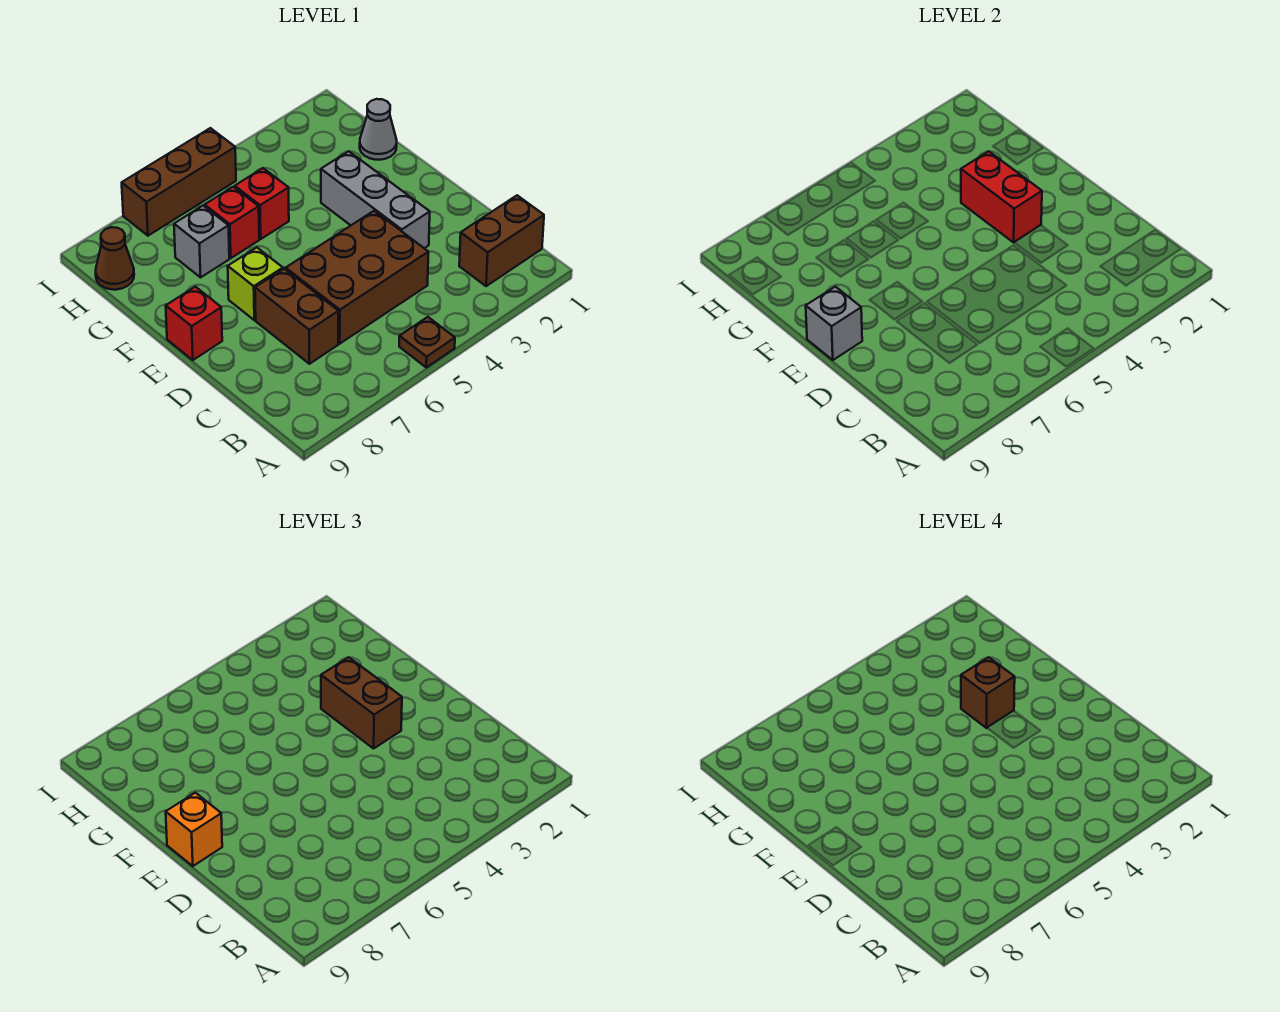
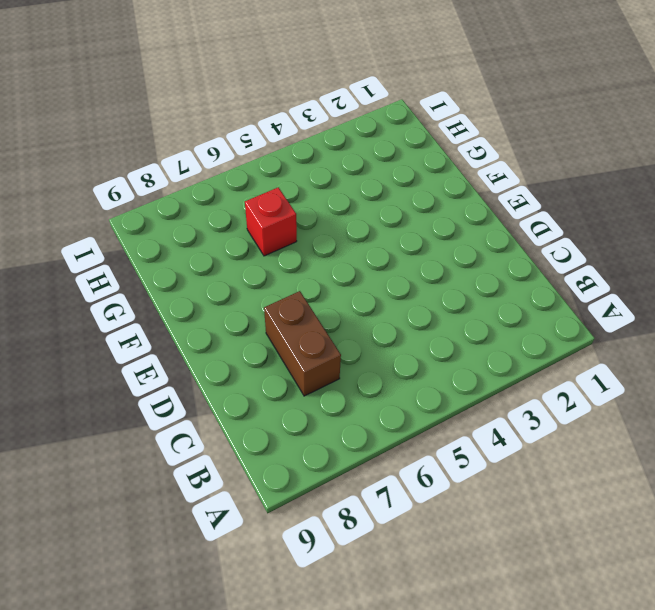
none -> brown 1x1 plate [399,317,455,367]
none -> brown 1x2 brick [459,195,544,286]
none -> brown 2x3 brick [286,211,428,344]

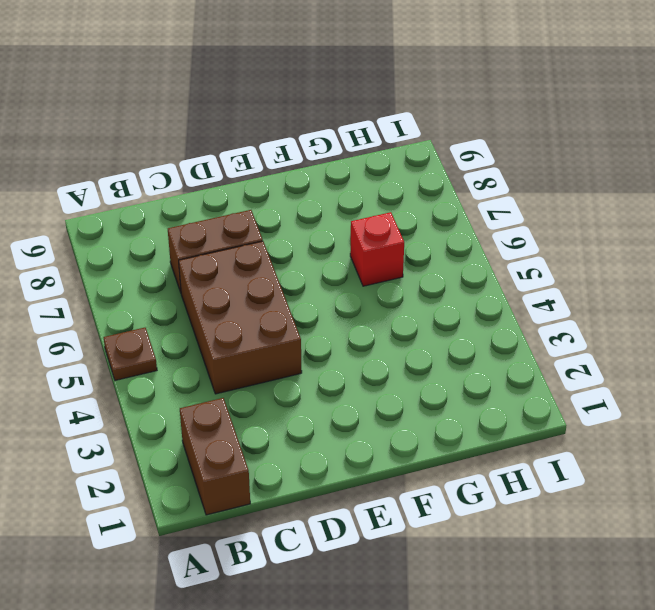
none -> grey 1x3 brick [321,151,430,248]
none -> lime 1x1 brick [228,247,283,320]
none -> red 1x1 brick [166,287,222,360]

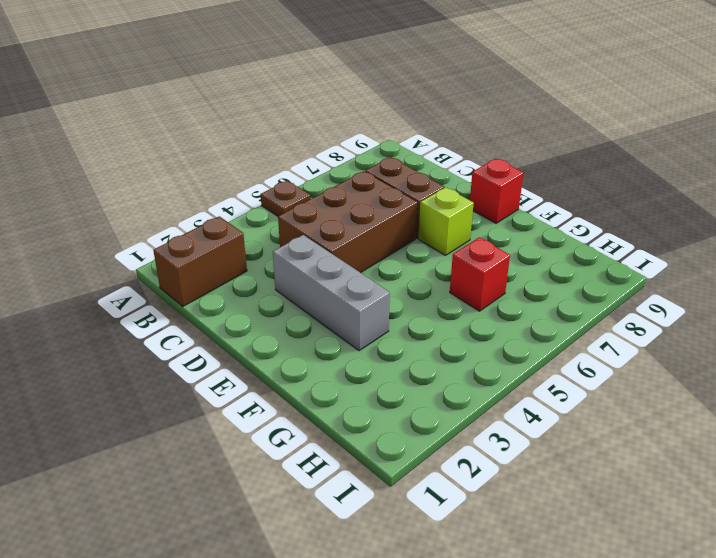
none -> grey 1x1 cone [360,99,397,160]
none -> red 1x1 brick [235,168,289,239]
none -> grey 1x1 brick [174,206,229,277]

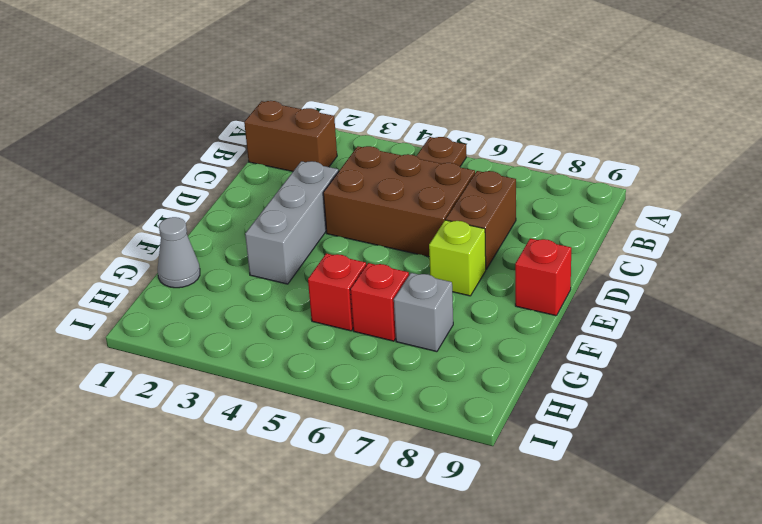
none -> brown 1x1 cone [96,227,134,290]
none -> brown 1x3 brick [122,128,236,236]
none -> red 1x2 brick [961,151,1042,242]

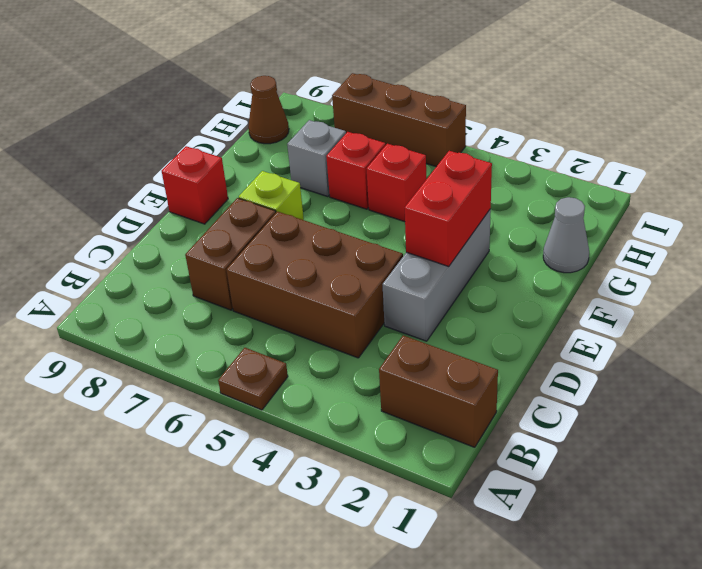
none -> grey 1x1 brick [806,287,862,360]
none -> brown 1x2 brick [321,657,402,748]
none -> orange 1x1 brick [166,793,222,866]

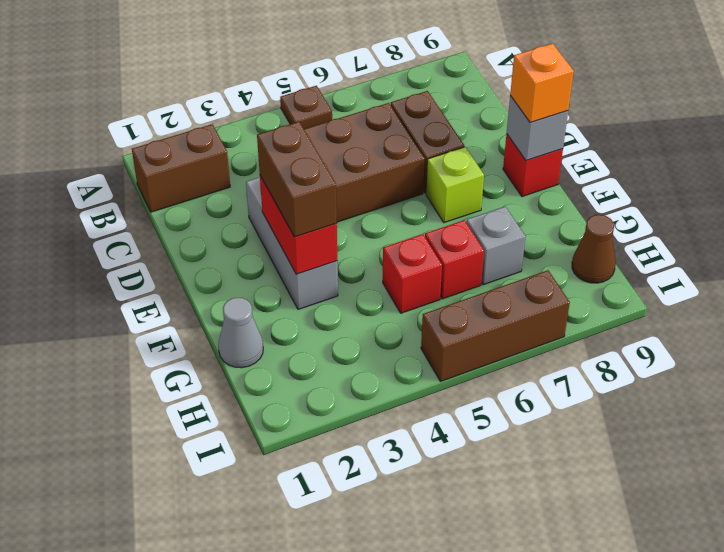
none -> brown 1x1 brick [961,657,1015,728]

